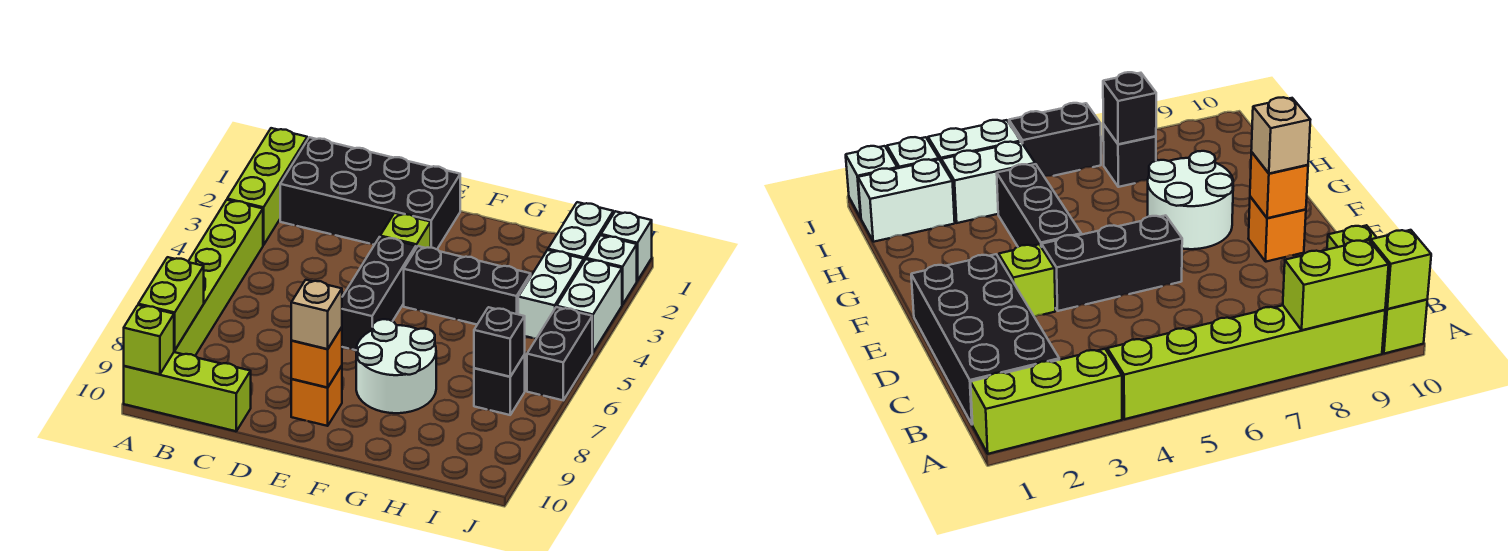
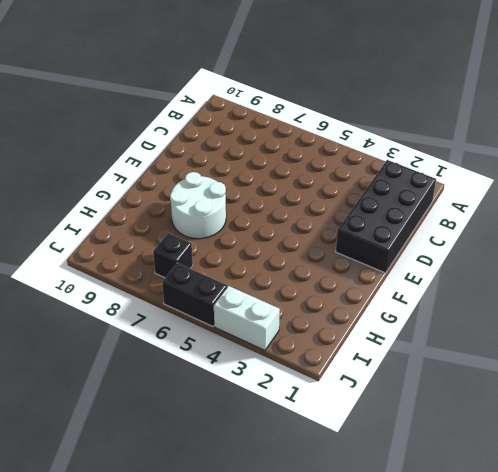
none -> lime 1x3 brick [227,128,307,245]
none -> lime 1x6 brick [174,200,263,356]
none -> lime 1x3 brick [124,352,251,431]

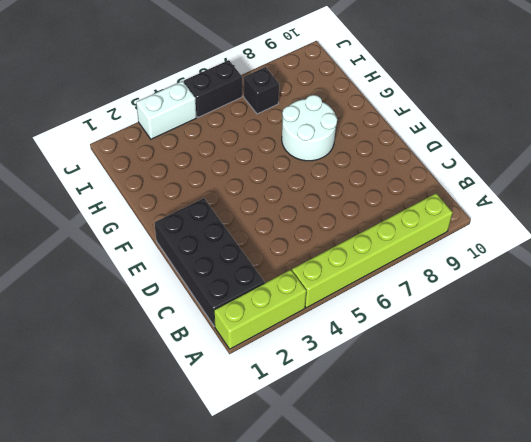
none -> lime 1x3 brick [124,352,251,431]
none -> lime 1x1 brick [380,213,431,248]
none -> black 1x3 brick [342,237,416,350]

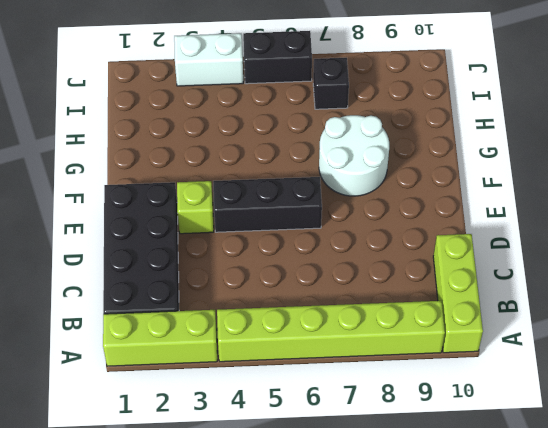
none -> orange 1x1 brick [291,366,342,426]
none -> black 1x3 brick [404,246,531,324]
none -> white 1x2 brick [548,202,613,261]

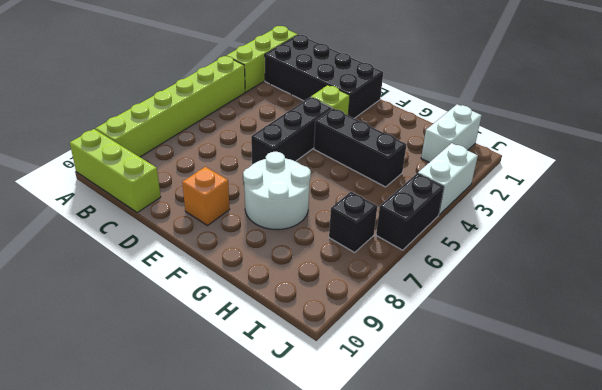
none -> white 1x2 brick [518,250,584,339]
none -> white 1x1 brick [601,211,652,281]
none -> white 1x1 brick [586,235,637,305]

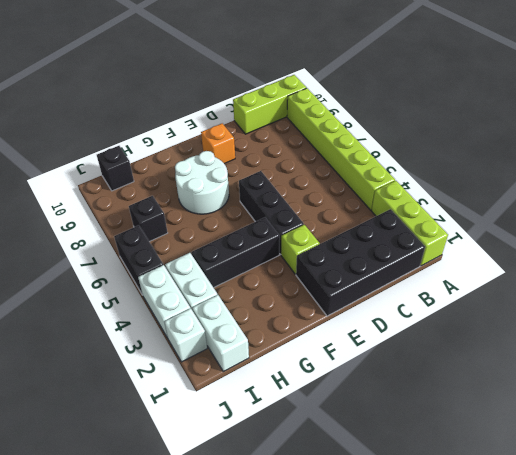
black 1x1 brick [97,146,134,191] -> black 1x1 brick moved to [474,307,525,377]
none -> white 1x1 brick [601,211,652,281]
none -> lime 1x2 brick [138,257,204,350]
none -> lime 1x1 brick [124,305,174,374]

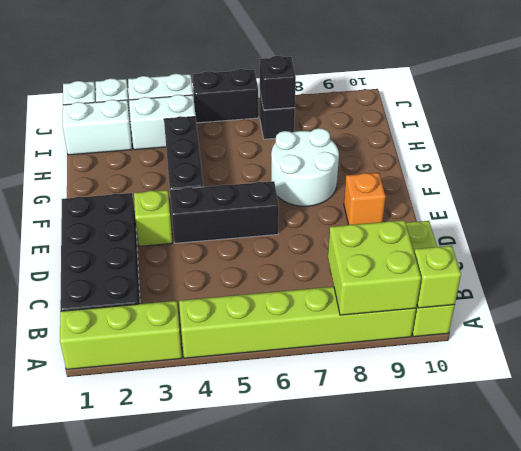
lime 2x2 brick [328,220,421,315] -> lime 1x2 brick [138,257,204,350]
none -> orange 1x1 brick [291,327,342,387]
none -> tan 1x1 brick [291,280,342,349]

